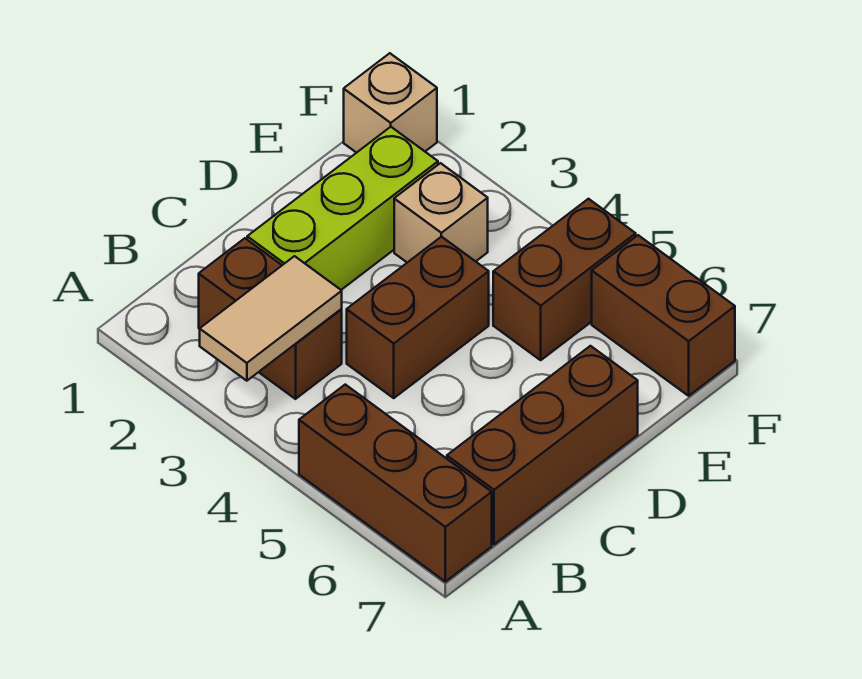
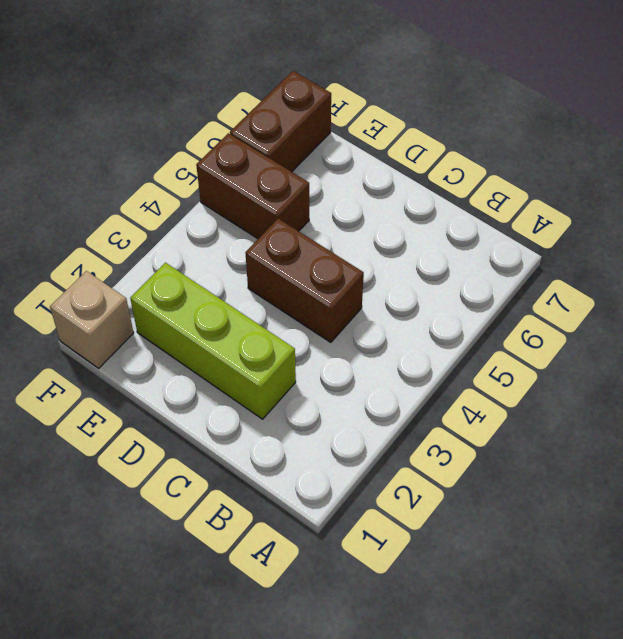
none -> brown 1x3 brick [299,385,492,582]
none -> brown 1x2 brick [199,238,342,399]

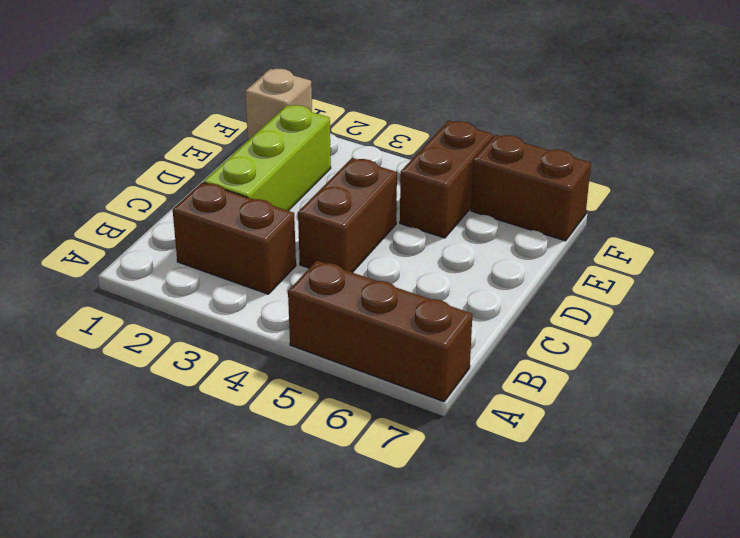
none -> brown 1x3 brick [447,346,638,544]
none -> tan 1x1 brick [394,163,488,262]

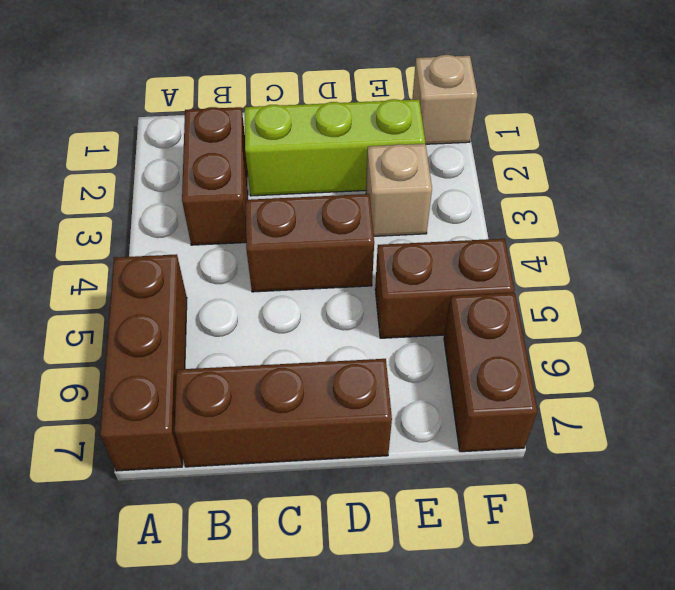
none -> tan 1x2 tile [200,256,342,381]

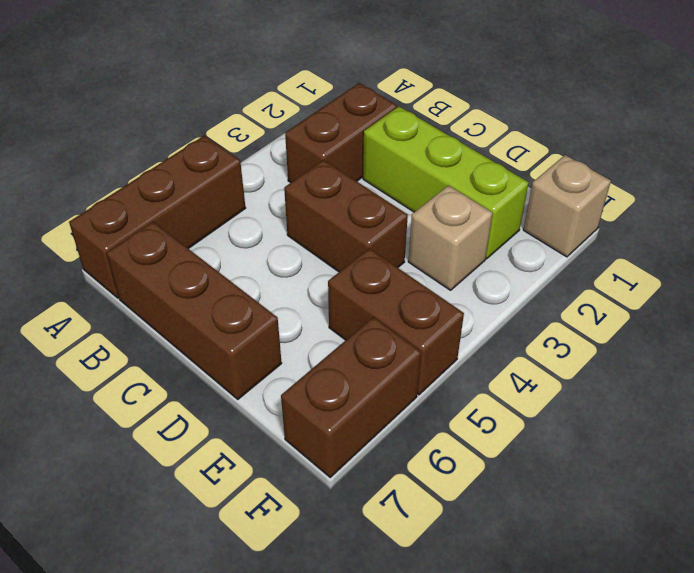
none -> tan 1x2 tile [200,256,342,381]

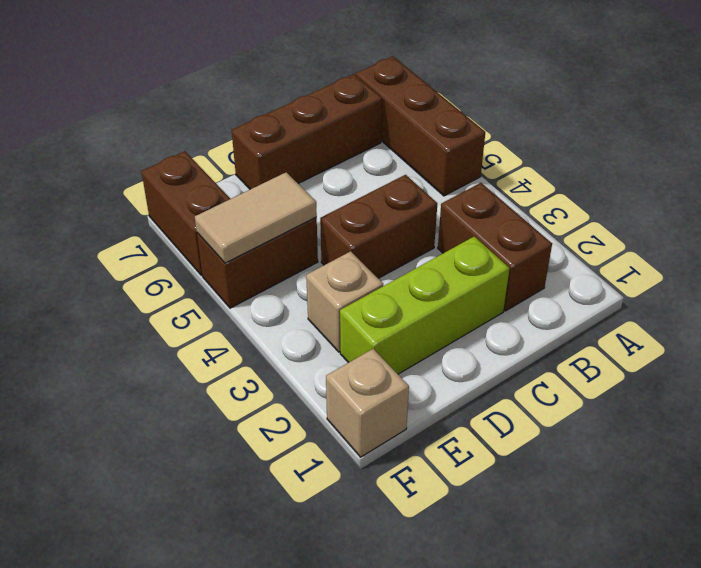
tan 1x2 tile [195,172,317,263] -> tan 1x2 tile moved to [200,256,342,381]

